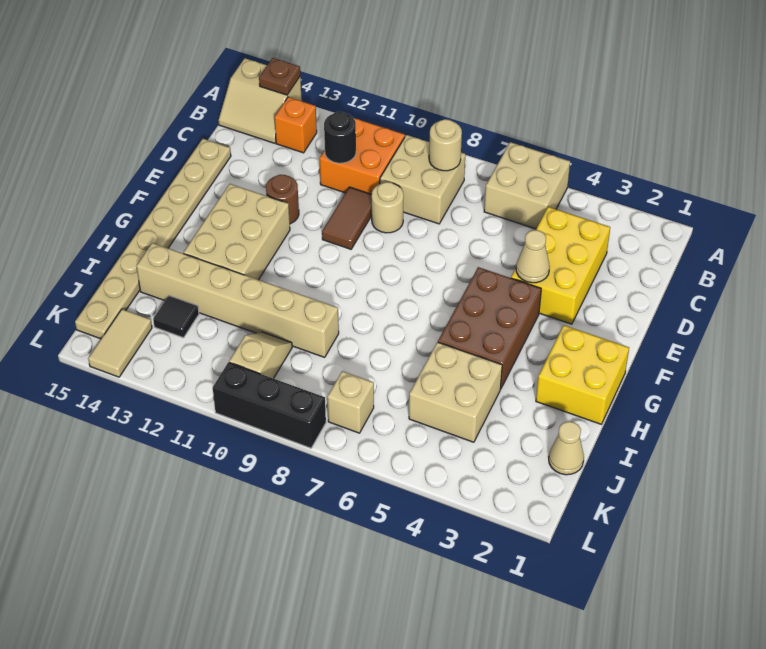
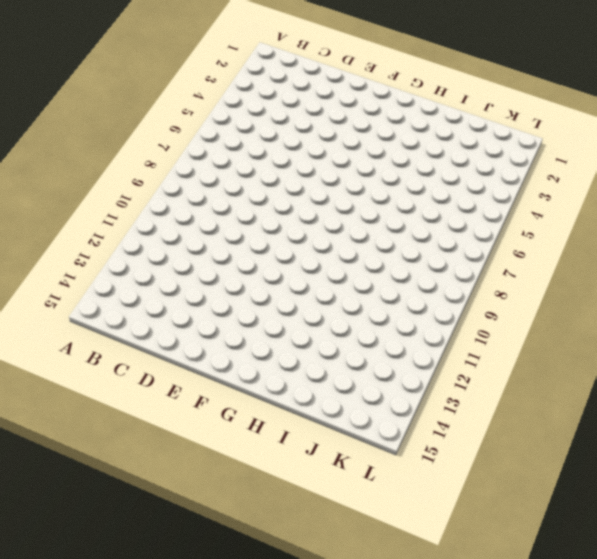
none -> tan 2x2 brick [484,142,570,229]
none -> tan 2x2 slope [218,58,302,143]
none -> tan 2x2 brick [380,135,465,224]

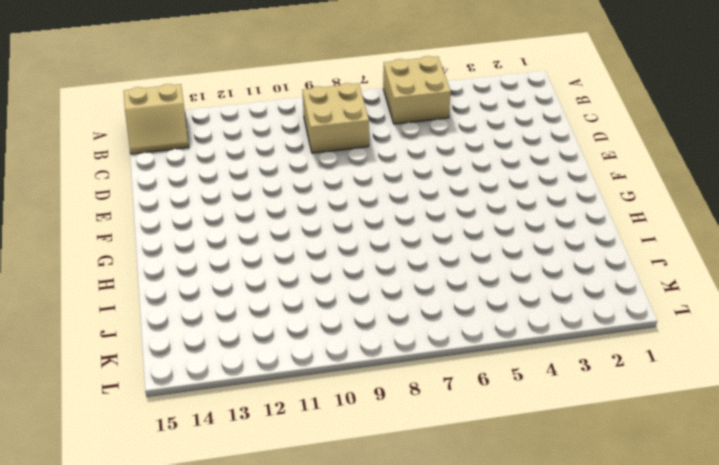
none -> orange 2x2 brick [320,118,405,194]
none -> orange 1x1 brick [274,97,317,153]
none -> yellow 2x3 brick [511,207,610,324]

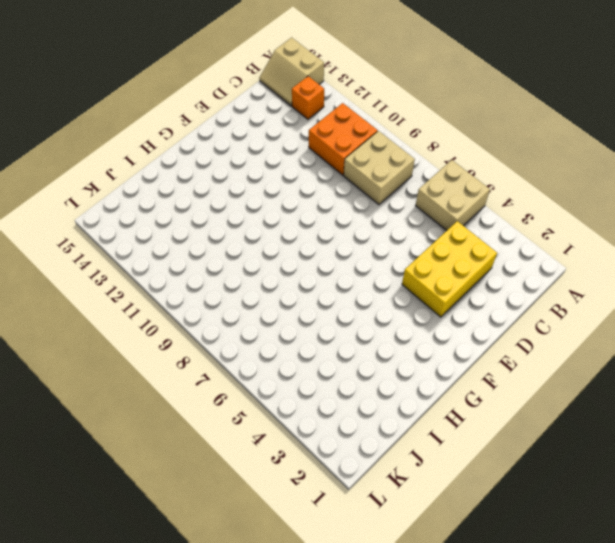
none -> tan 1x1 round brick [372,182,404,233]
none -> brown 1x2 tile [322,187,372,249]
none -> tan 1x8 plate [75,139,231,339]

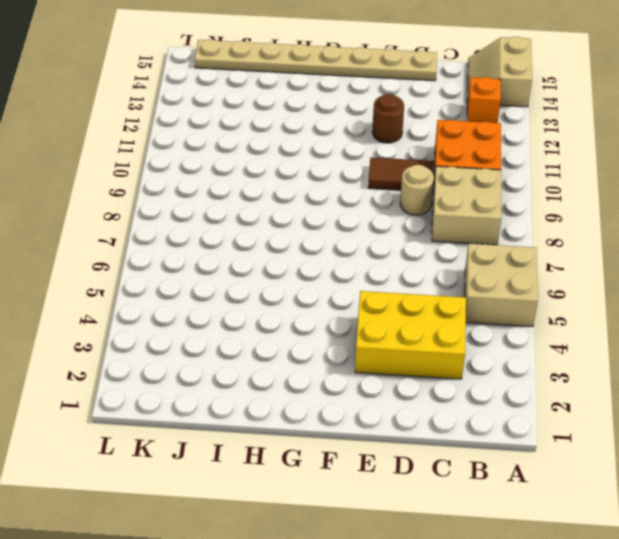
none -> brown 2x3 brick [438,267,541,389]
none -> tan 2x3 brick [183,184,290,280]
none -> yellow 2x2 brick [536,325,629,424]

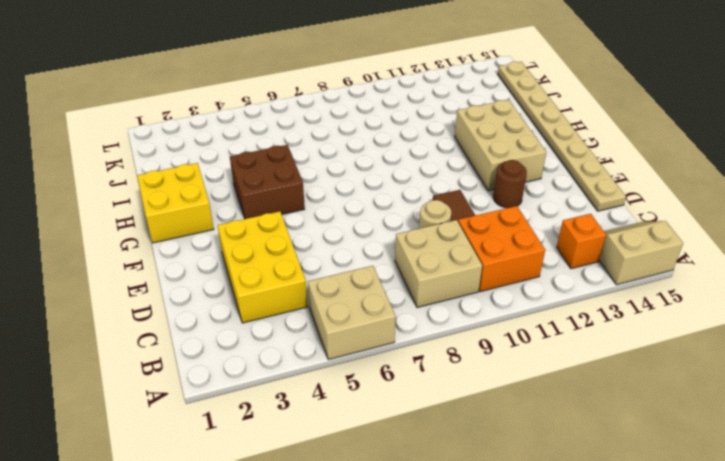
brown 2x2 brick [230,145,305,219] -> brown 2x3 brick [438,267,541,389]
none -> tan 2x2 brick [409,342,502,442]
none -> tan 1x6 brick [136,243,339,357]
none -> tan 1x1 cone [549,421,584,475]

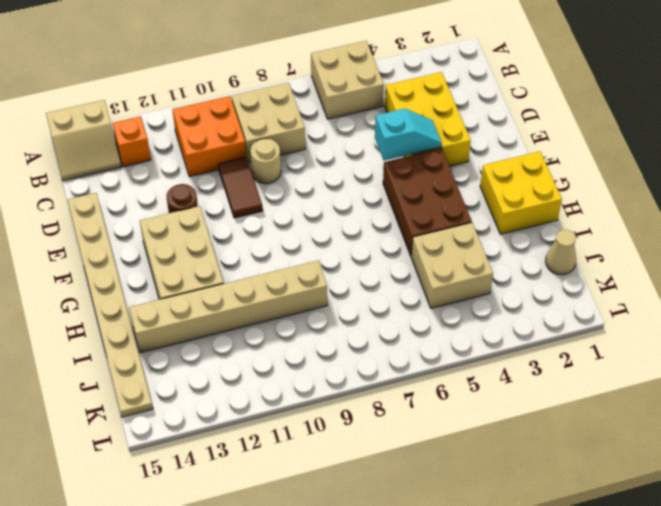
cyan 1x2 slope [375,108,442,161] -> tan 1x1 cone [516,230,550,283]
none -> tan 1x2 slope [229,332,292,379]
none -> black 1x1 tile [153,296,199,338]
none -> tan 1x1 brick [327,371,374,433]

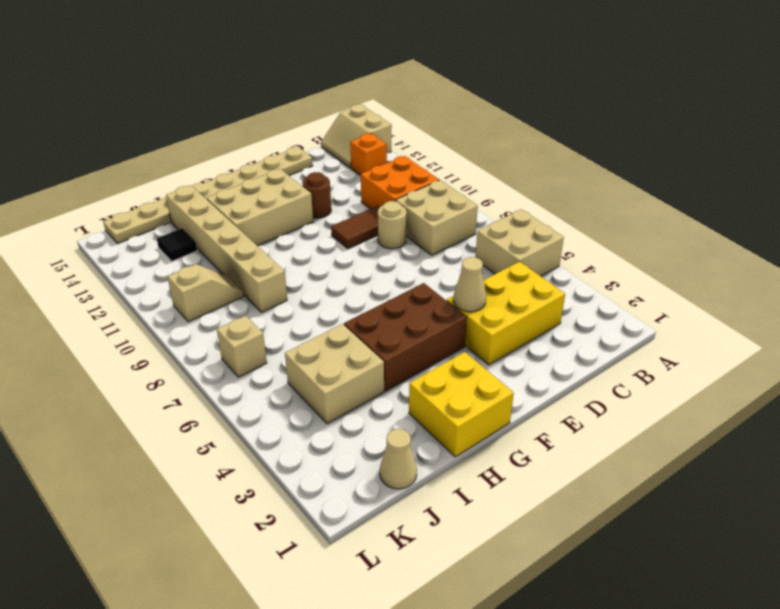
none -> tan 1x2 tile [88,309,152,377]
none -> black 1x3 brick [213,362,326,448]
none -> brown 1x1 plate [259,58,300,95]

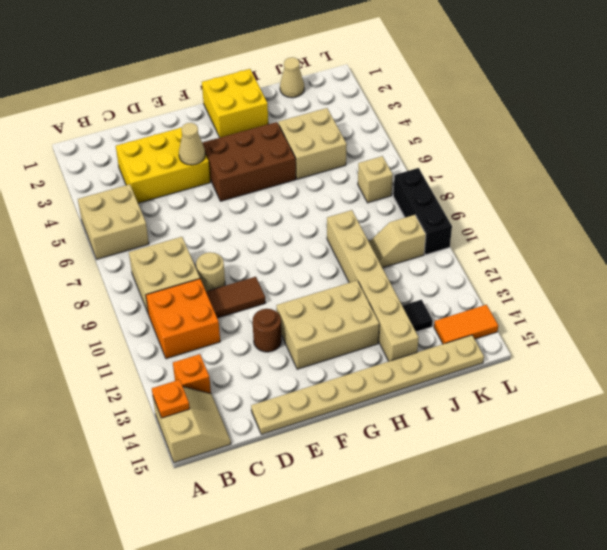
orange 1x1 plate [152,380,190,418] -> brown 1x1 plate [259,58,300,95]
orange 1x2 tile [434,305,498,344] -> tan 1x2 tile [88,309,152,377]
none -> tan 1x1 round brick [429,119,462,171]
none -> black 1x1 round brick [324,112,356,163]

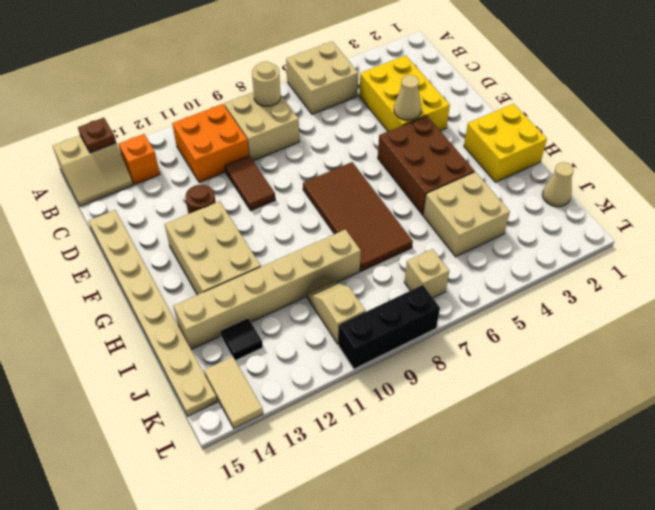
brown 2x4 tile [303,162,413,271] -> none
none -> tan 1x1 round brick [372,182,404,233]
none -> black 1x1 round brick [324,112,356,163]

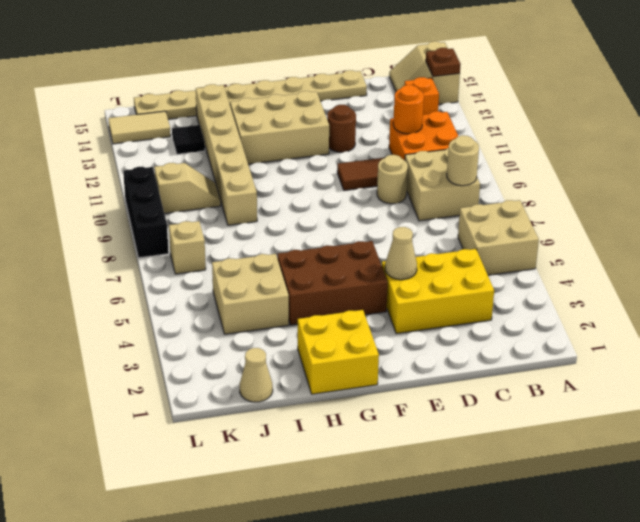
orange 1x1 round brick [393,85,424,134] -> black 1x1 round brick [324,112,356,163]

